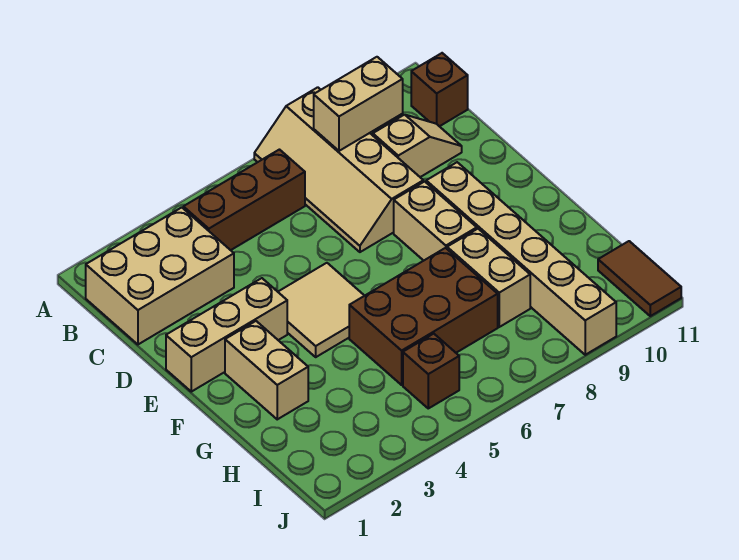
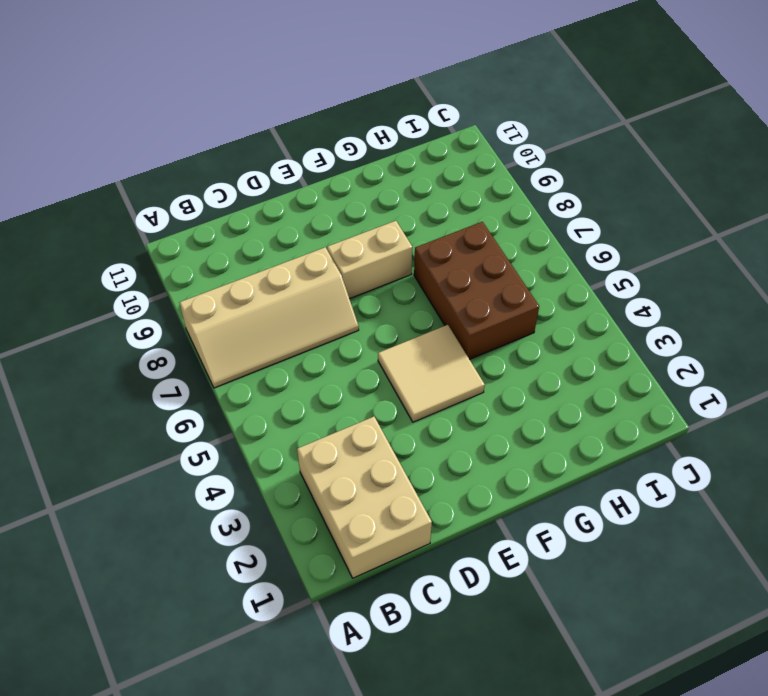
none -> brown 1x3 brick [183,150,305,250]
none -> brown 1x1 brick [411,53,468,126]
none -> tan 1x2 slope [373,115,462,177]

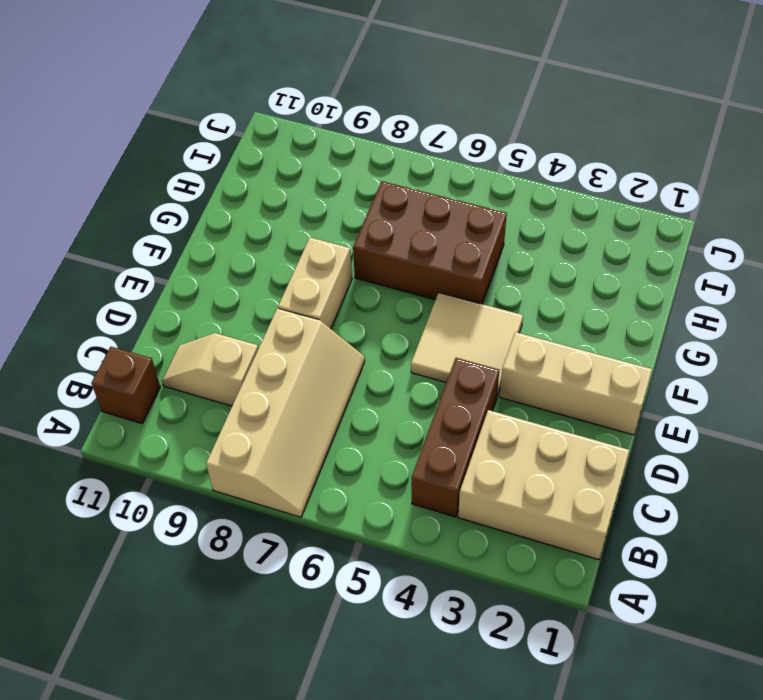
brown 1x3 brick [412,358,499,517] -> brown 1x3 brick turned to [183,150,305,250]
none -> tan 1x6 brick [426,162,616,355]
none -> tan 1x2 brick [225,321,308,419]
none -> tan 1x2 brick [447,229,530,327]

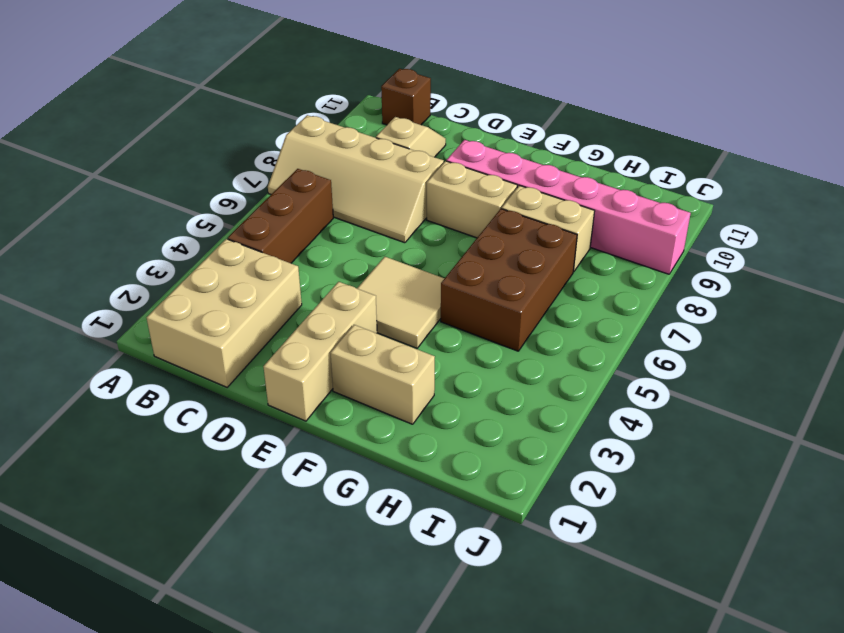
pink 1x6 brick [446,140,691,274] -> tan 1x6 brick [426,162,616,355]
none -> brown 1x1 brick [403,334,459,408]
none -> brown 1x2 tile [598,241,681,316]
none -> tan 1x2 brick [314,57,403,151]

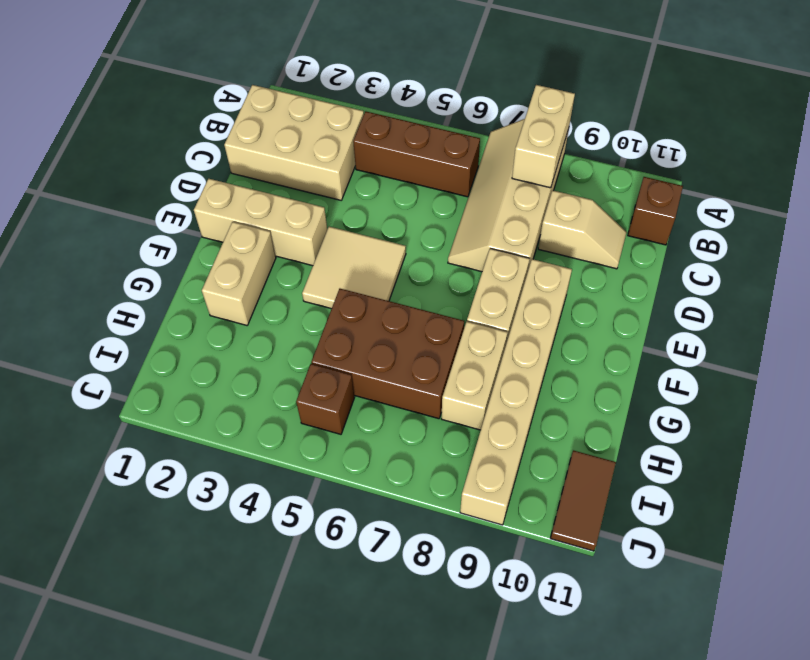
tan 1x2 brick [512,85,575,188] -> tan 1x2 brick turned to [314,57,403,151]

